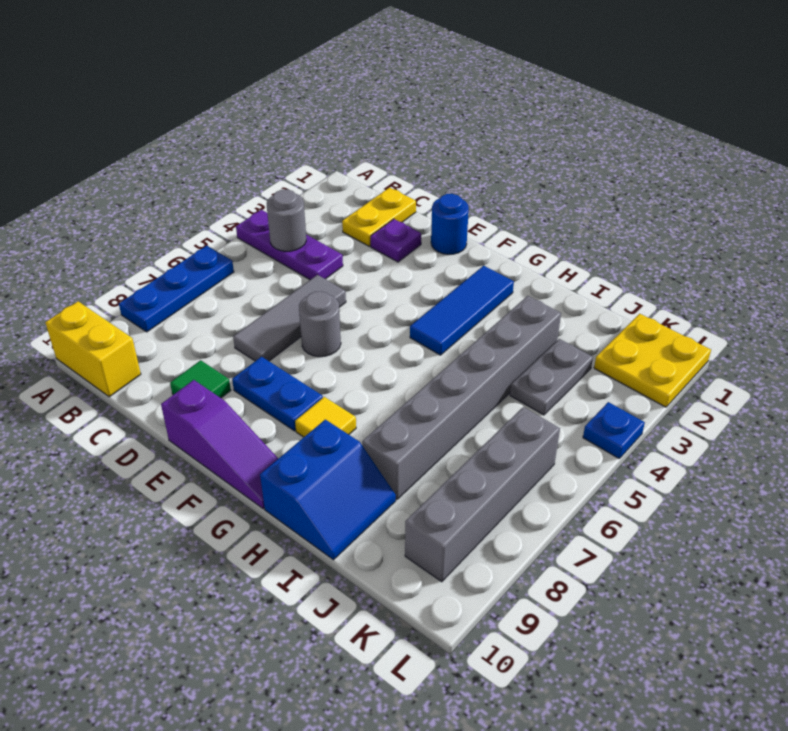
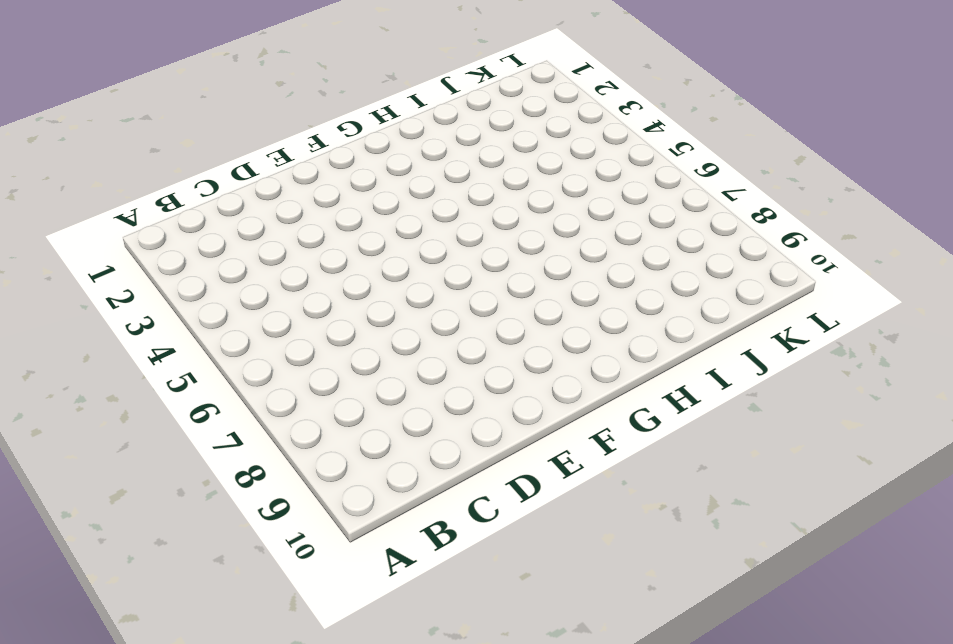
none -> purple 1x3 plate [236,210,343,280]
none -> blue 1x3 plate [119,246,234,332]
none -> yellow 1x2 brick [45,301,141,397]

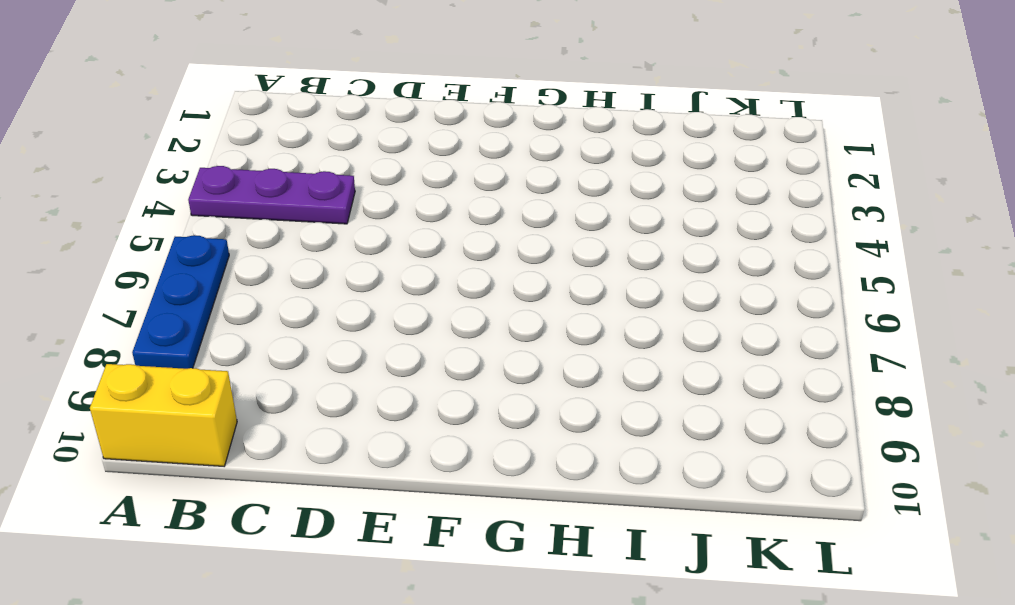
none -> yellow 1x2 plate [342,188,416,246]
none -> purple 1x1 plate [371,219,421,262]
none -> grey 1x3 tile [233,275,346,361]

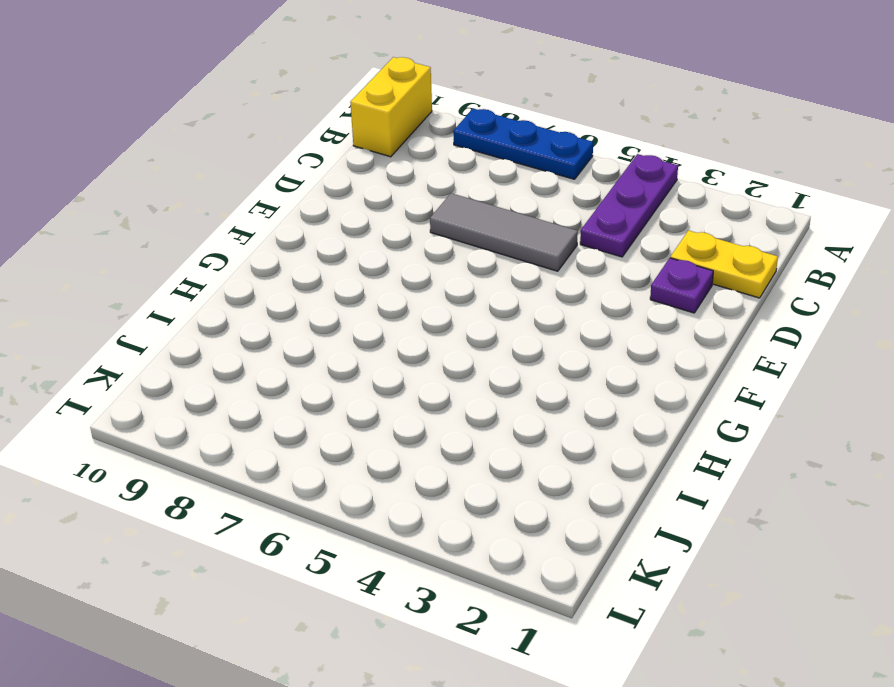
none -> green 1x1 tile [170,360,231,398]
none -> blue 1x1 round brick [431,194,469,255]
none -> grey 1x1 round brick [299,291,341,357]

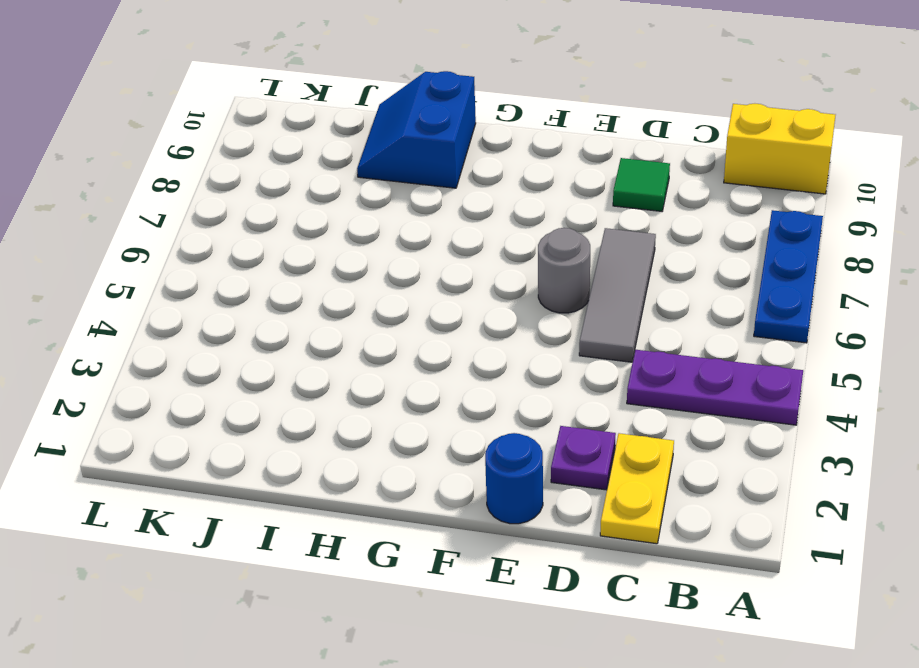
none -> blue 1x2 plate [232,357,323,431]
none -> purple 1x3 slope [161,380,278,509]
none -> blue 1x3 tile [410,266,514,355]

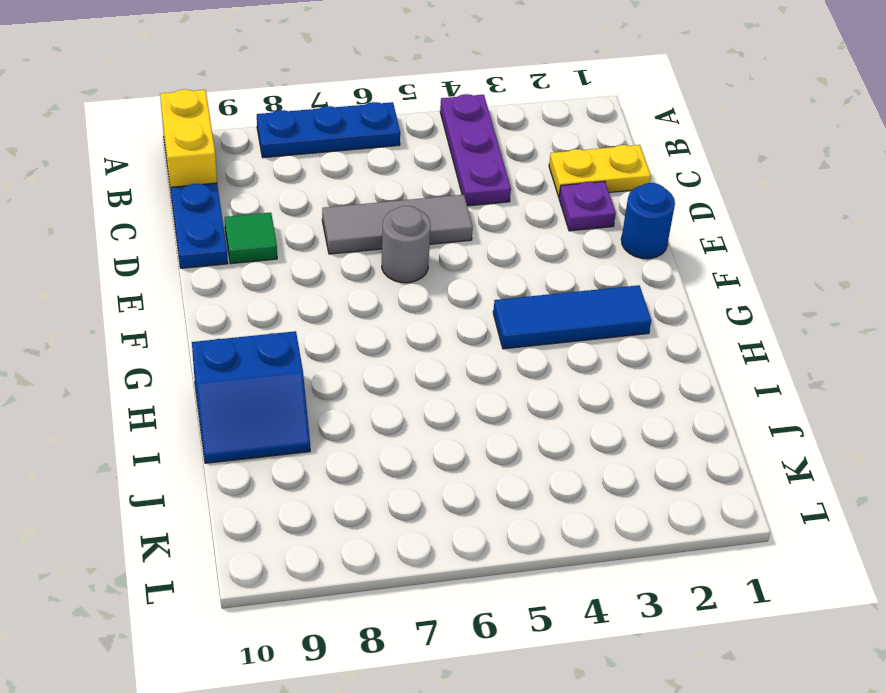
blue 1x2 plate [171,183,228,268] -> blue 1x2 plate moved to [232,357,323,431]
none -> purple 1x3 slope [161,380,278,509]
none -> yellow 1x1 tile [295,397,356,437]
none -> grey 1x6 brick [362,296,561,499]

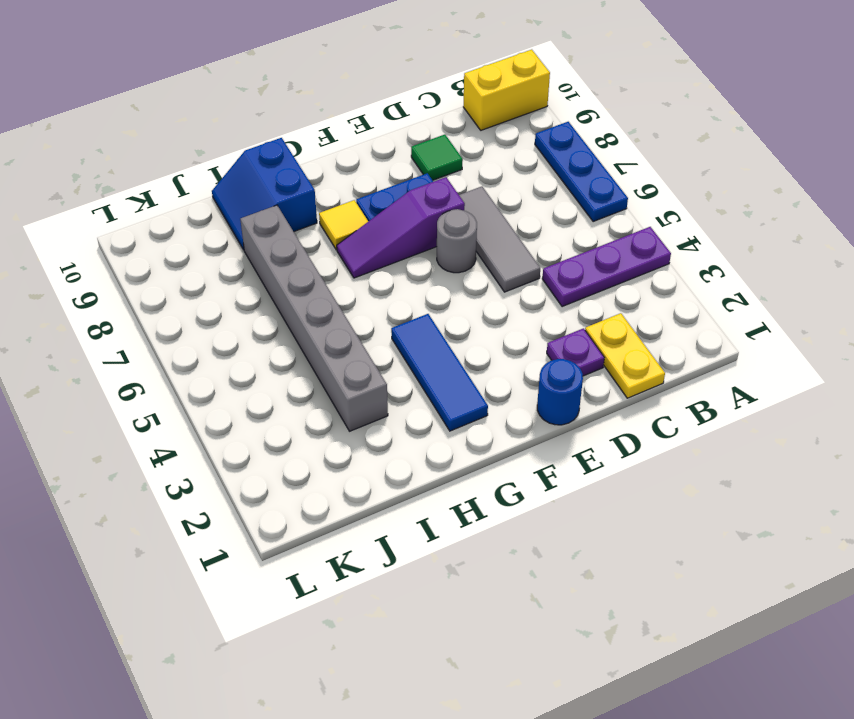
purple 1x3 slope [337,177,465,278] -> purple 1x3 slope moved to [161,380,278,509]
none -> grey 1x2 plate [510,339,593,415]
none -> yellow 2x2 plate [594,314,711,407]
none -> grey 1x4 brick [405,407,560,582]

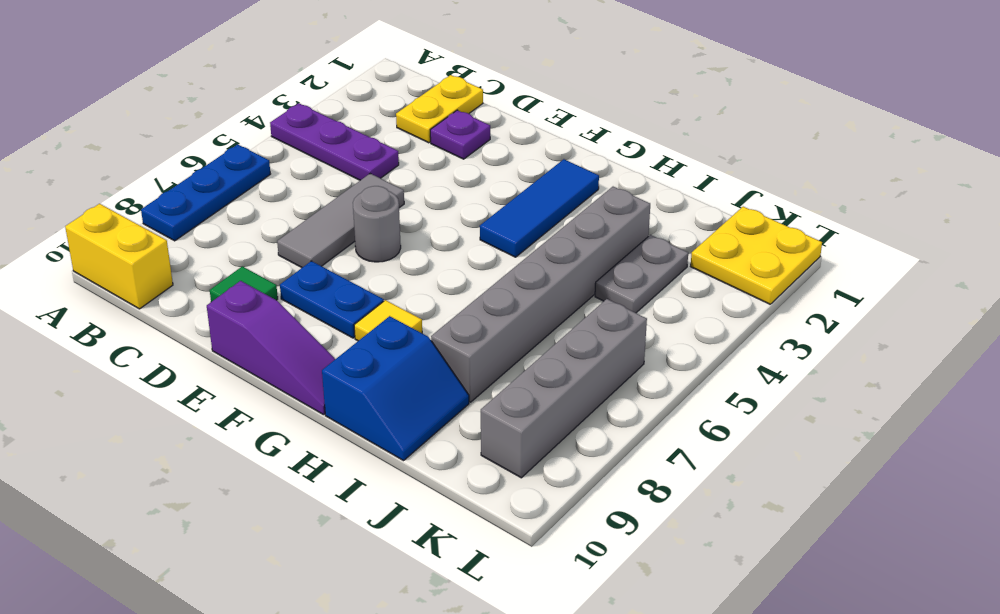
none -> blue 1x1 round brick [431,194,469,255]
none -> blue 1x1 plate [583,402,645,458]
none -> grey 1x1 round brick [267,189,306,251]

